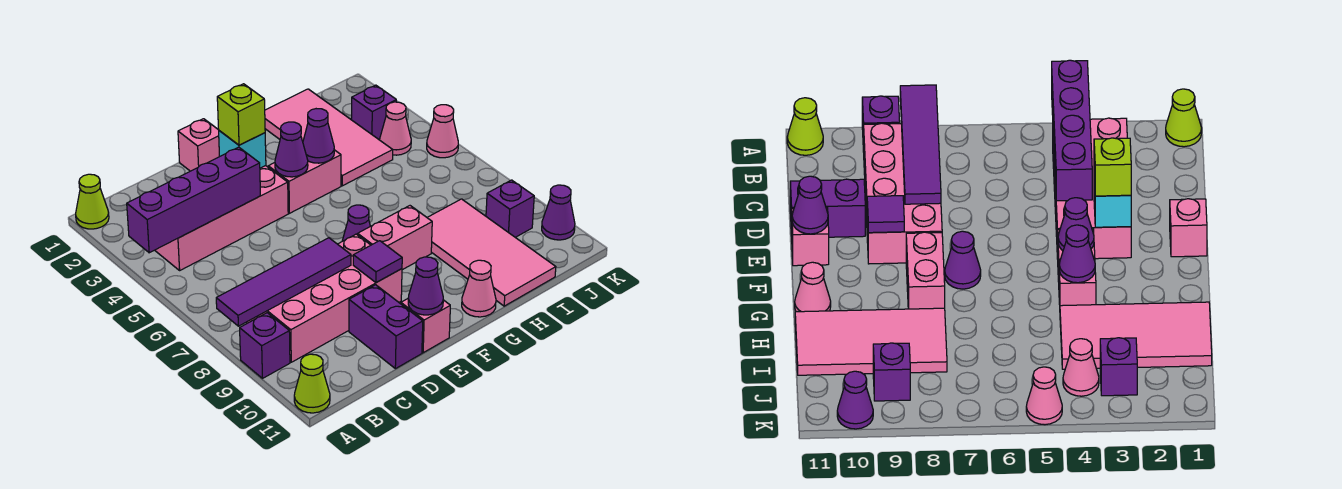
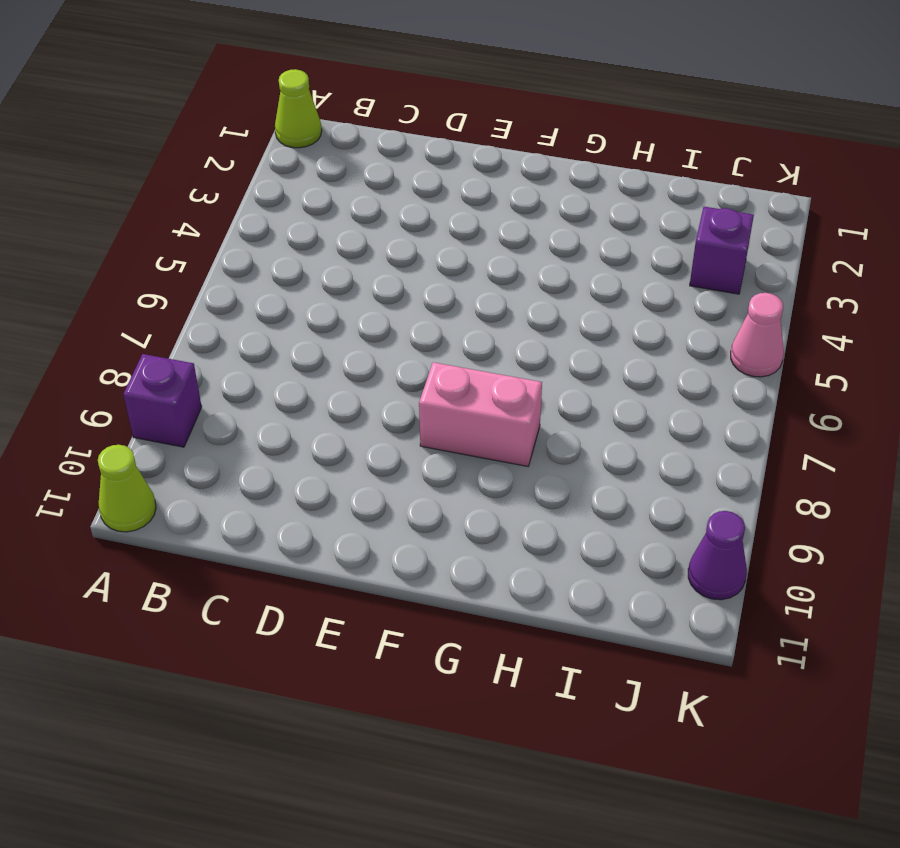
none -> pink 2x4 brick [155,166,288,270]
none -> pink 2x4 brick [247,234,402,362]
none -> purple 1x2 brick [349,285,423,369]

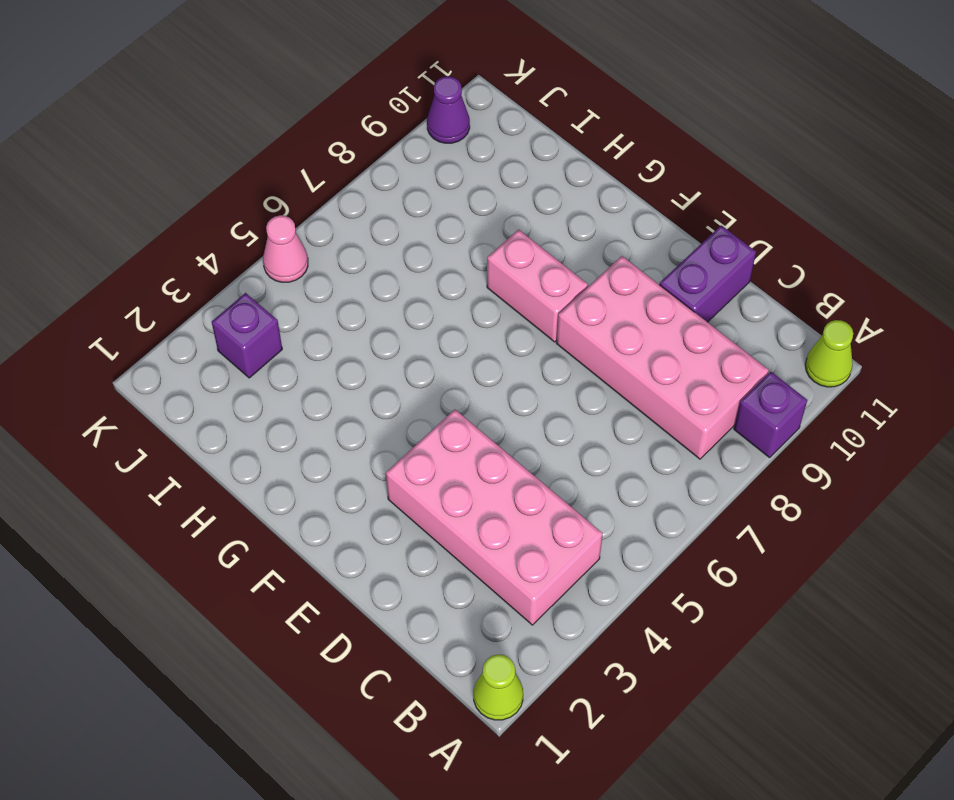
none -> pink 1x1 brick [178,119,220,171]
none -> pink 1x1 brick [401,299,450,353]
none -> pink 1x2 brick [268,150,341,213]

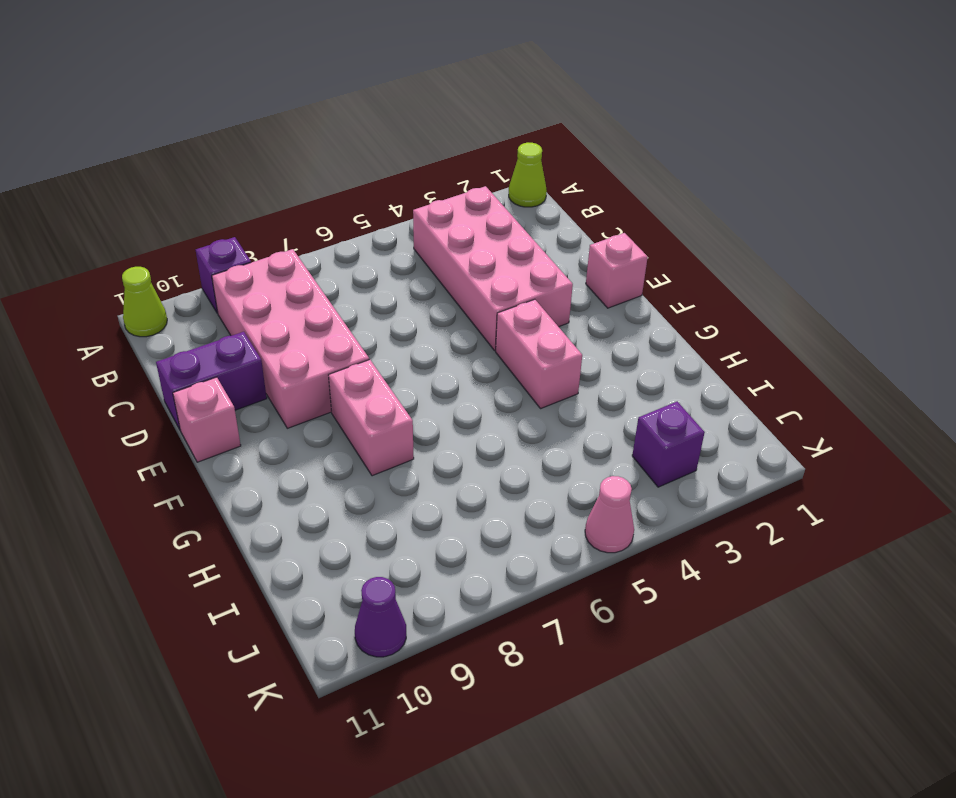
none -> purple 1x1 cone [342,205,370,241]
none -> pink 1x1 cone [462,260,496,317]
none -> pink 2x4 tile [265,89,393,186]

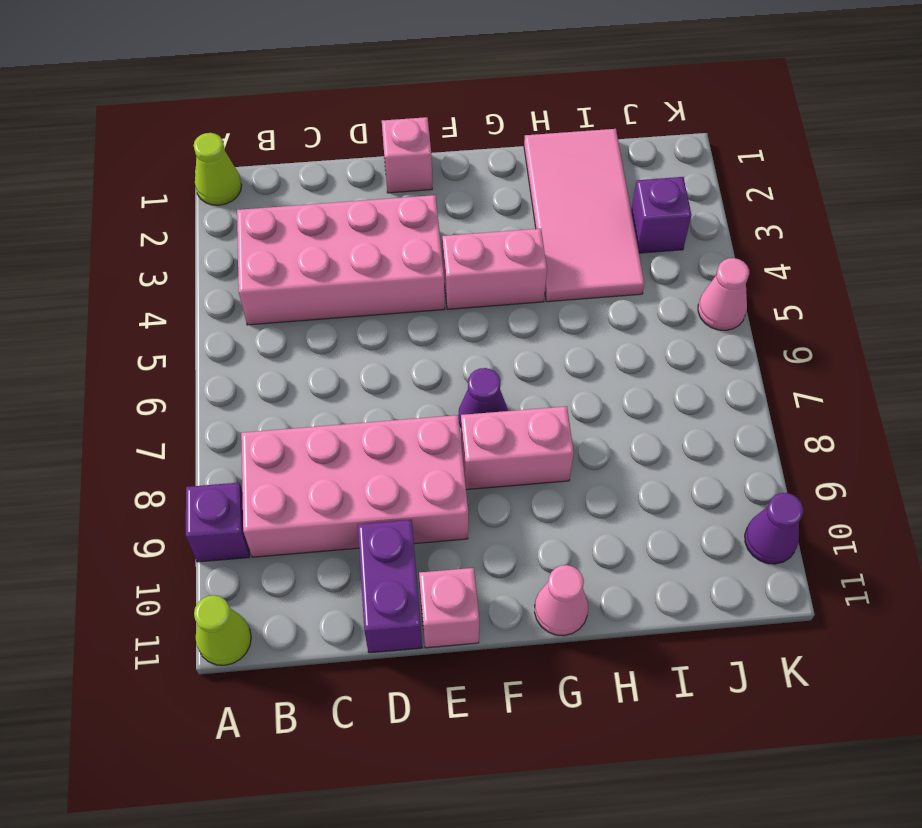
none -> pink 2x4 tile [427,199,556,306]
none -> pink 1x1 cone [380,102,411,155]
none -> purple 1x1 brick [486,180,534,237]

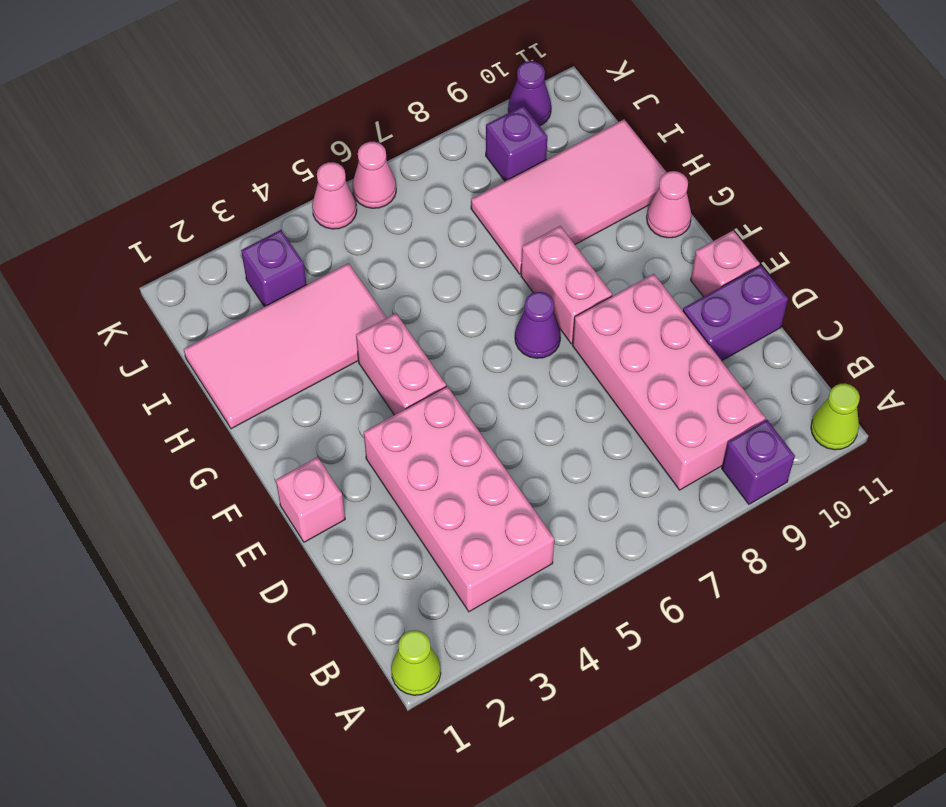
pink 1x1 cone [352,142,396,208] -> pink 1x1 cone moved to [380,102,411,155]
none -> purple 1x4 brick [127,147,260,253]
none -> purple 1x4 tile [216,238,351,326]
none -> cyan 1x1 brick [219,131,266,168]

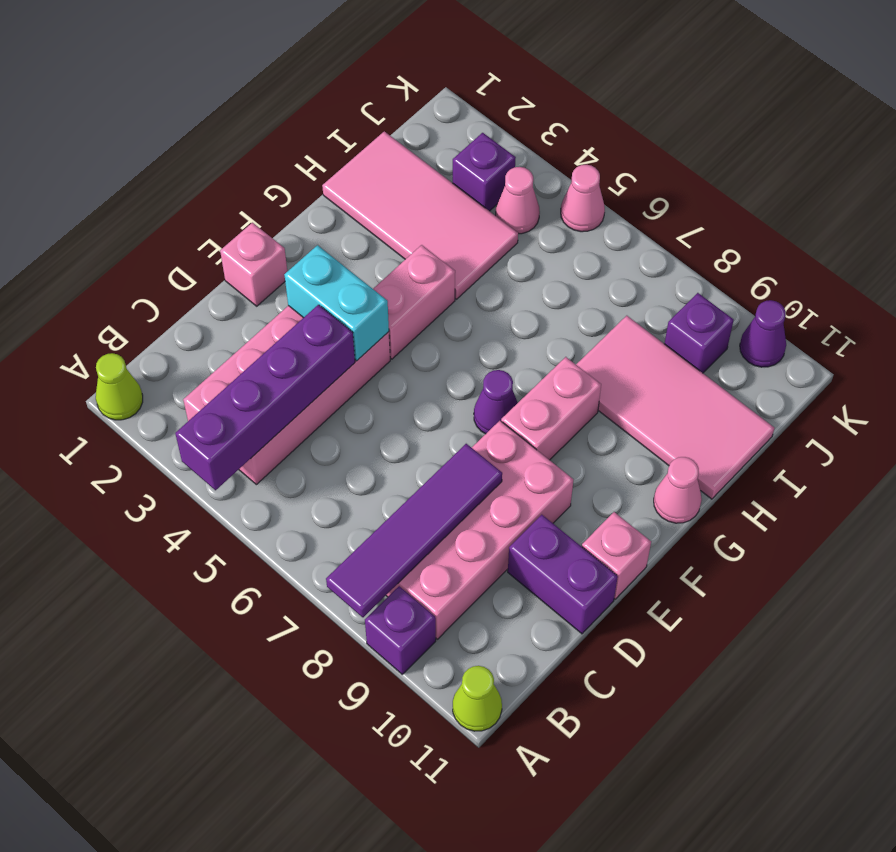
cyan 1x2 brick [284,245,389,361] -> cyan 1x1 brick [219,131,266,168]
none -> purple 1x1 tile [353,241,402,283]
none -> purple 1x1 cone [408,257,443,315]
none -> purple 1x1 cone [275,122,308,177]

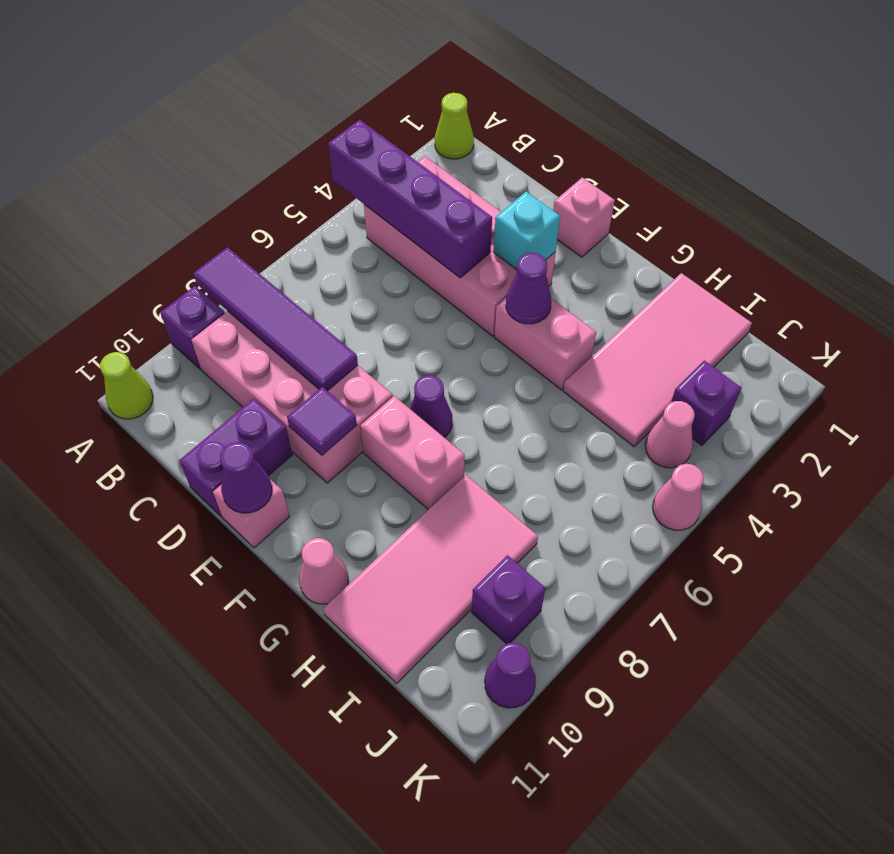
none -> purple 1x1 cone [303,109,334,163]
none -> lime 1x1 brick [217,84,265,145]

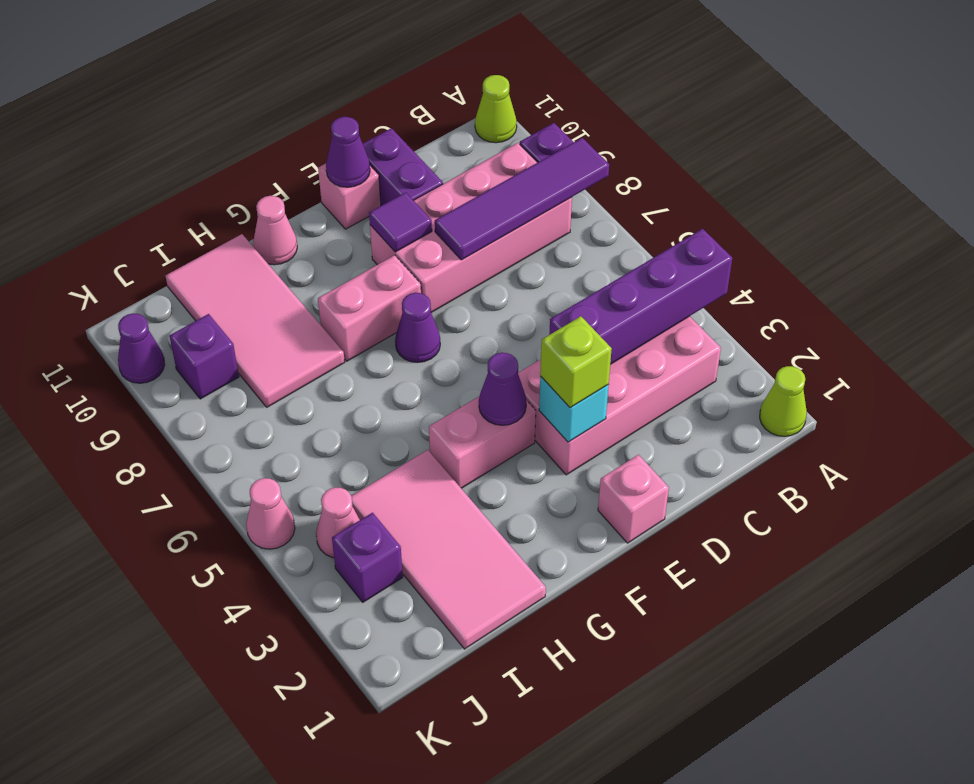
none -> purple 1x1 cone [303,109,334,163]

